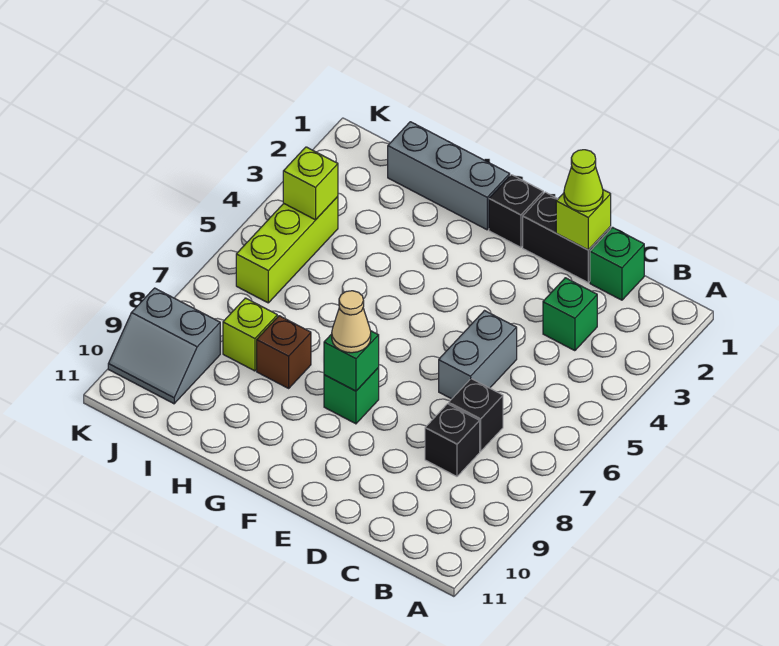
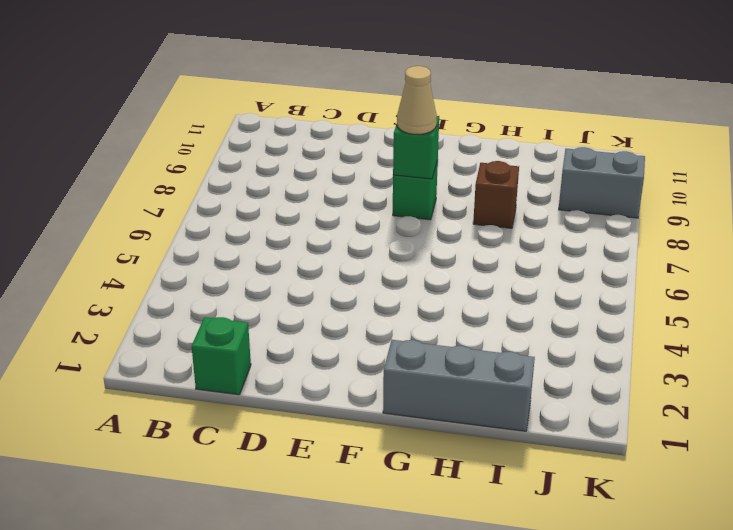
none -> green 1x1 brick [543,278,597,351]
none -> black 1x1 brick [449,379,503,451]
none -> black 1x1 brick [425,404,480,476]

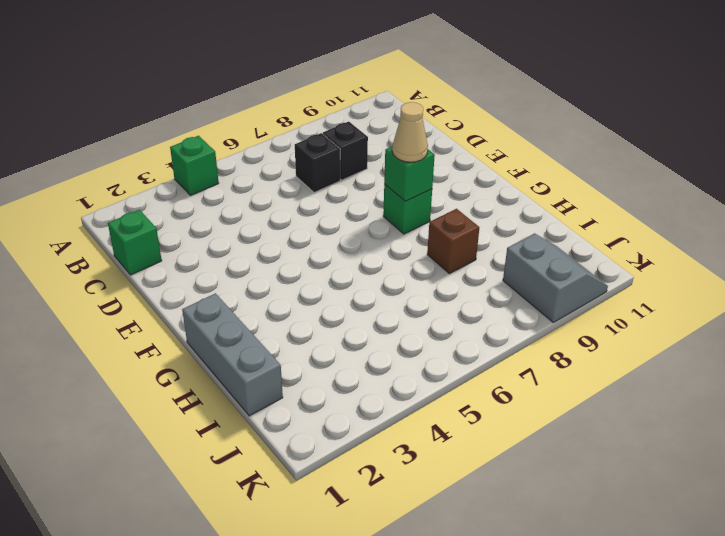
green 1x1 brick [170,136,219,195] -> green 1x1 brick moved to [543,278,597,351]
none -> black 1x2 brick [523,192,611,282]
none -> grey 1x2 brick [439,311,517,399]
none -> black 1x1 brick [489,175,543,247]

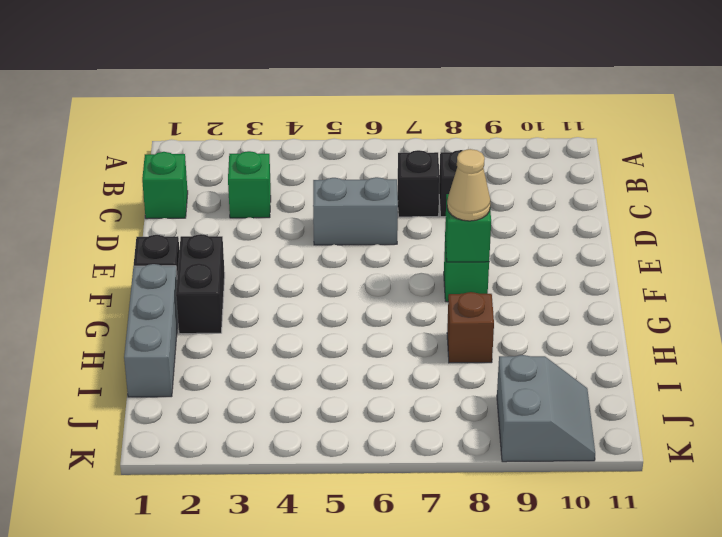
black 1x2 brick [176,234,225,334] -> black 1x2 brick moved to [523,192,611,282]
none -> lime 1x1 brick [223,298,277,371]
none -> lime 1x3 brick [236,197,338,303]
none -> lime 1x1 brick [556,190,611,250]

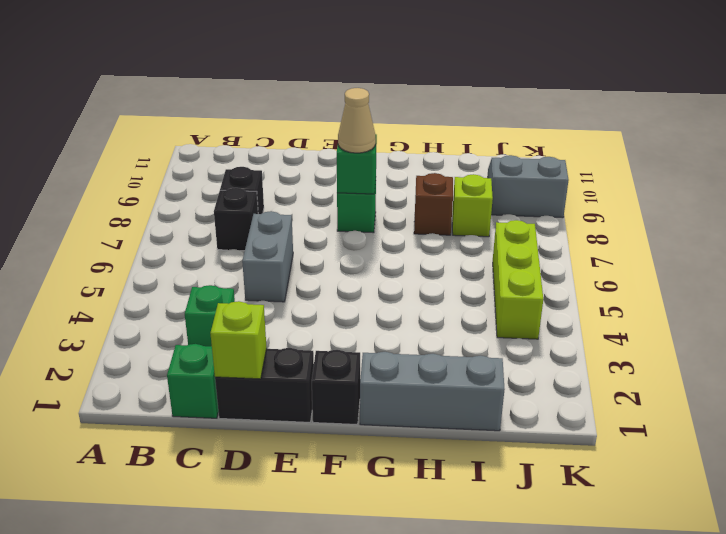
none -> lime 1x1 brick [283,147,338,220]
none -> lime 1x1 cone [564,150,603,212]

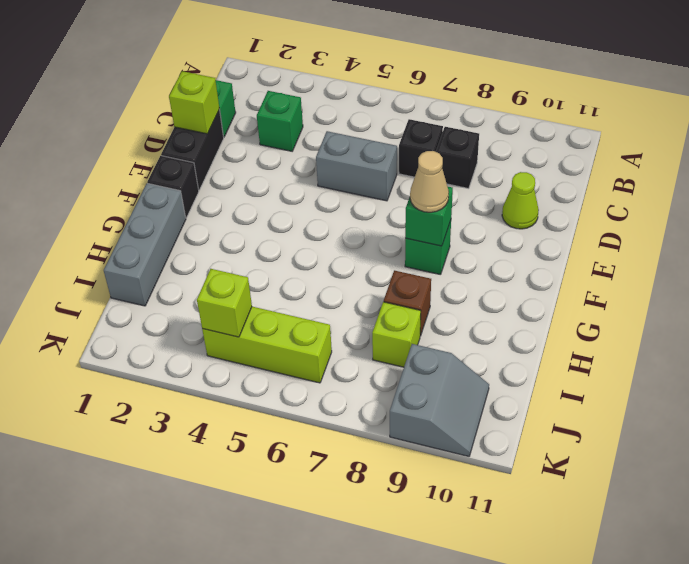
lime 1x1 cone [502,172,539,229] -> lime 1x1 cone moved to [564,150,603,212]

